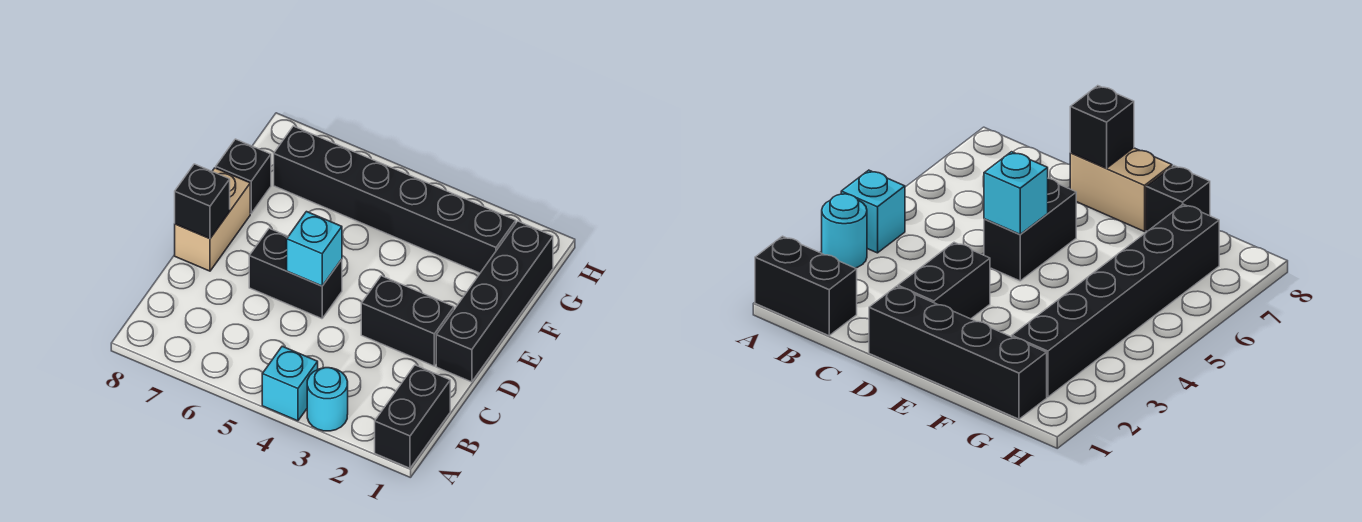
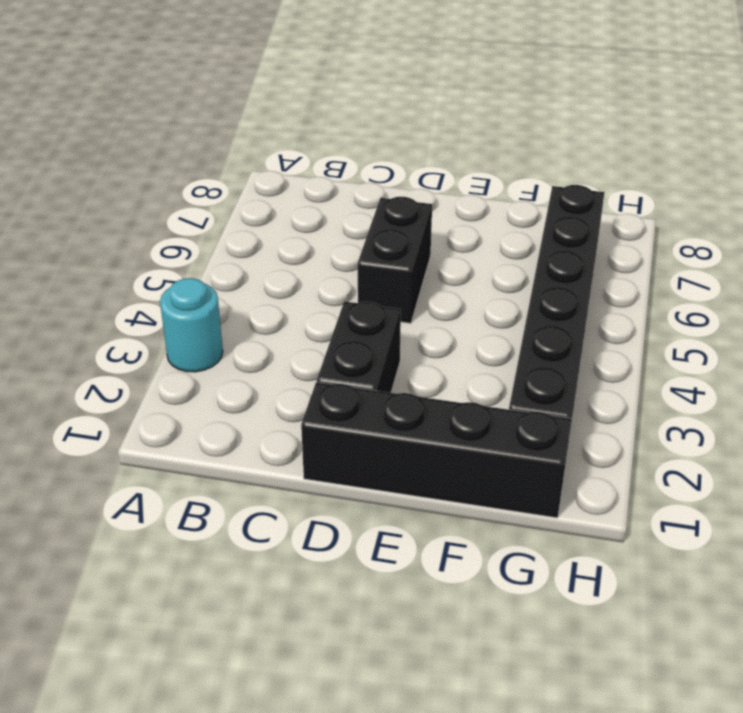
none -> black 1x2 brick [375,365,450,468]
none -> cyan 1x1 brick [262,346,318,421]

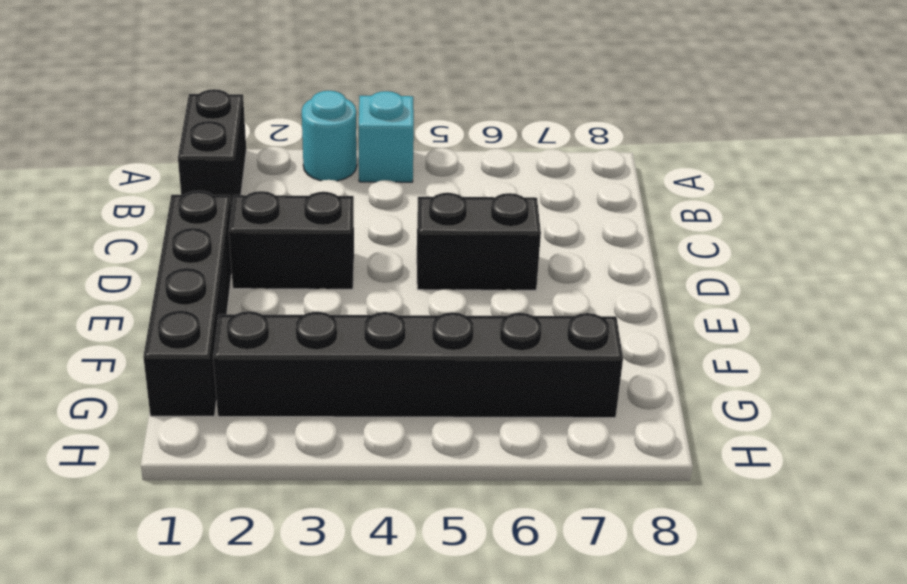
none -> tan 1x2 brick [175,168,250,271]
none -> black 1x1 brick [216,139,271,214]

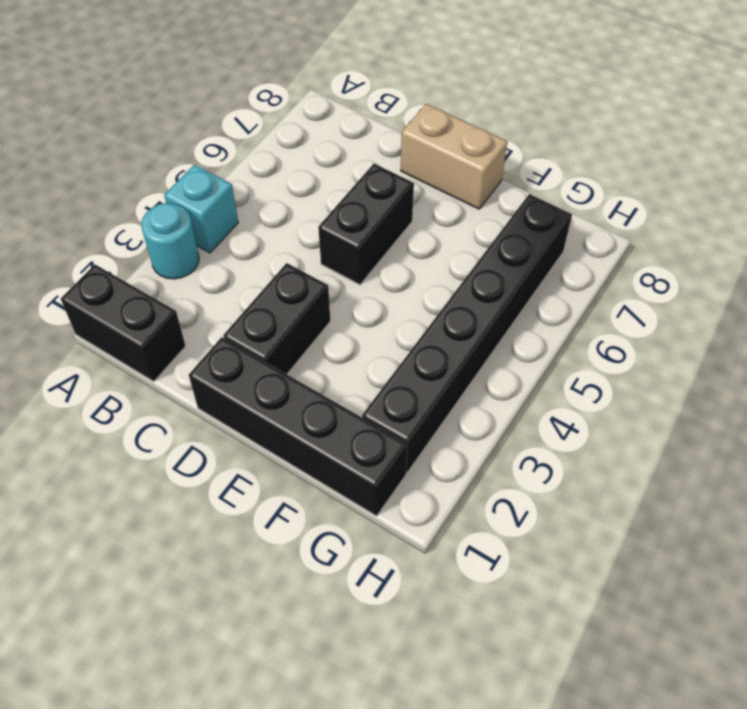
none -> black 1x1 brick [216,139,271,214]
none -> cyan 1x1 brick [287,212,342,286]

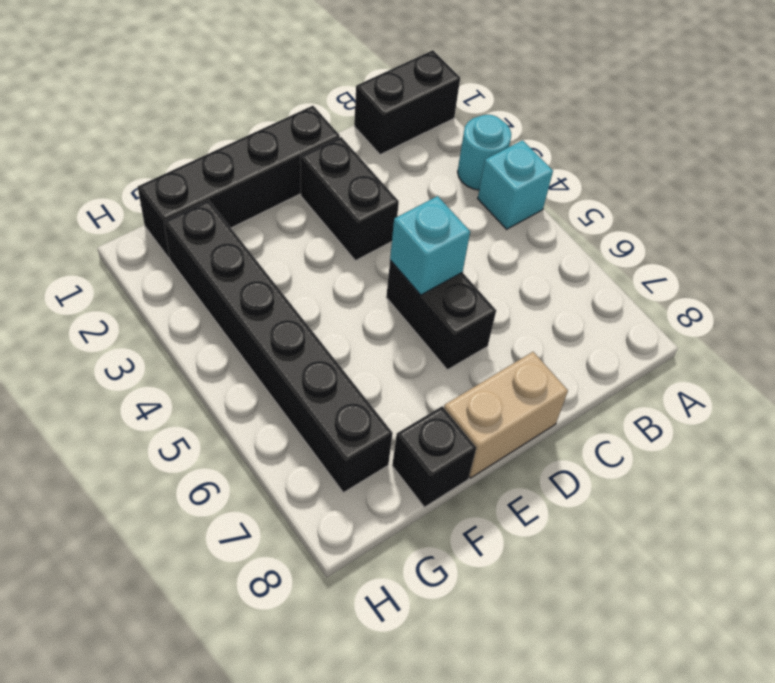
none -> black 1x1 brick [175,164,230,239]

